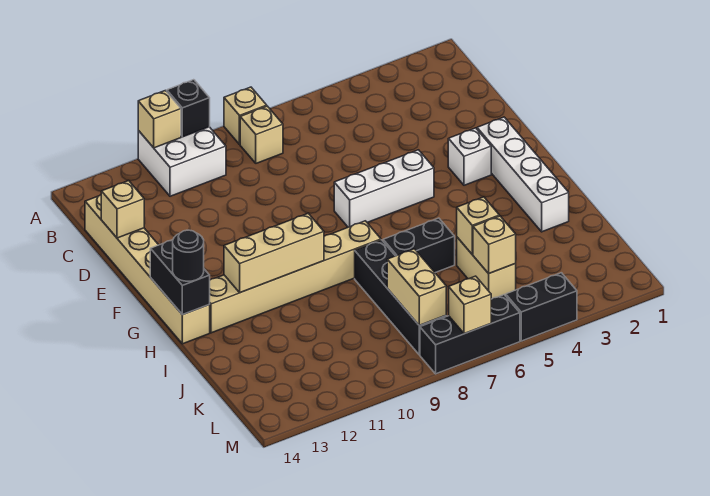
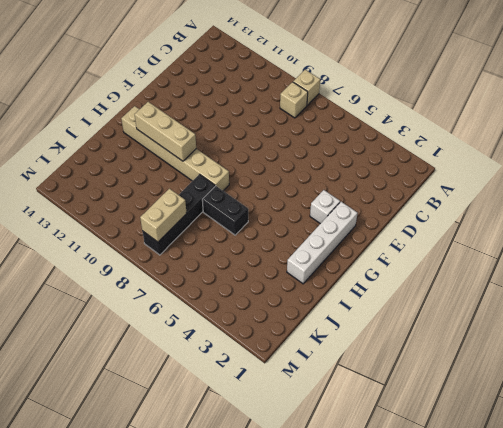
none -> white 2x2 brick [138,127,226,196]
none -> tan 1x6 brick [85,195,210,344]
none -> white 1x3 brick [334,150,434,227]

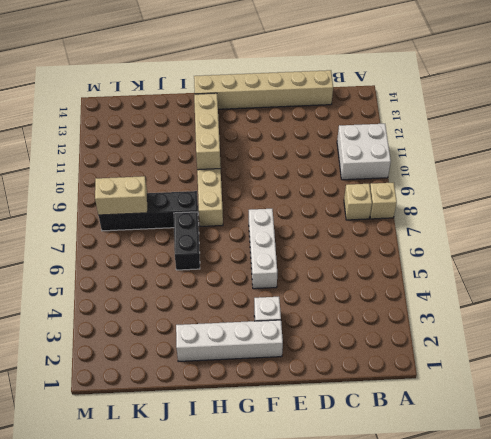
none -> tan 1x2 brick [457,237,516,299]
none -> black 1x2 brick [506,273,577,341]
none -> black 1x3 brick [420,295,520,374]

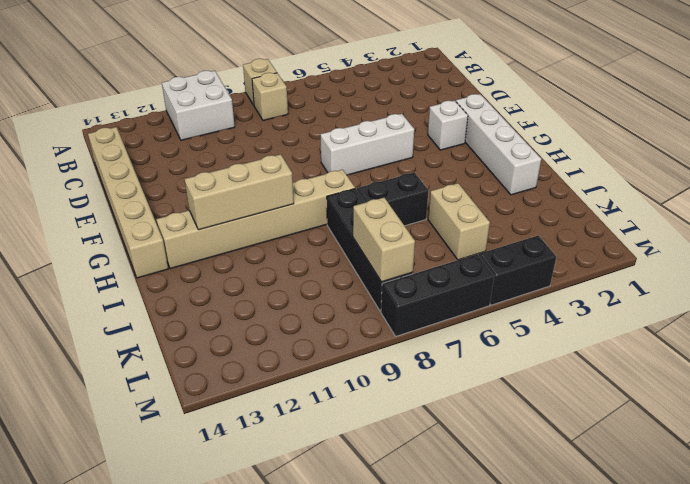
none -> black 1x1 brick [167,80,210,137]
none -> tan 1x1 brick [138,91,181,148]
none -> tan 1x1 brick [101,181,144,238]

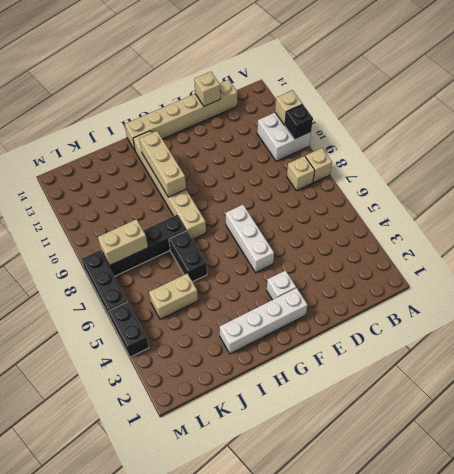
none -> black 1x2 brick [150,240,210,315]
none -> tan 1x1 brick [457,197,499,254]
none -> tan 1x1 brick [473,216,516,274]

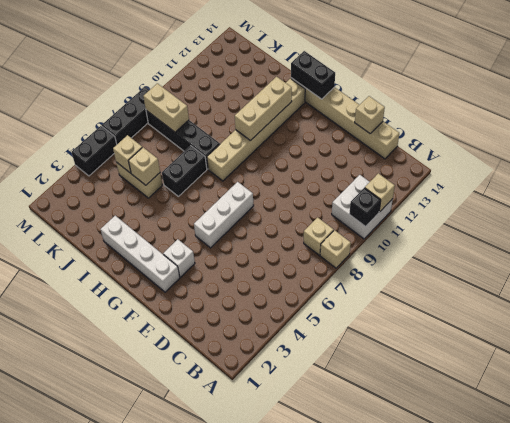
none -> tan 1x1 brick [449,276,491,334]
none -> black 1x1 round brick [173,230,204,281]

